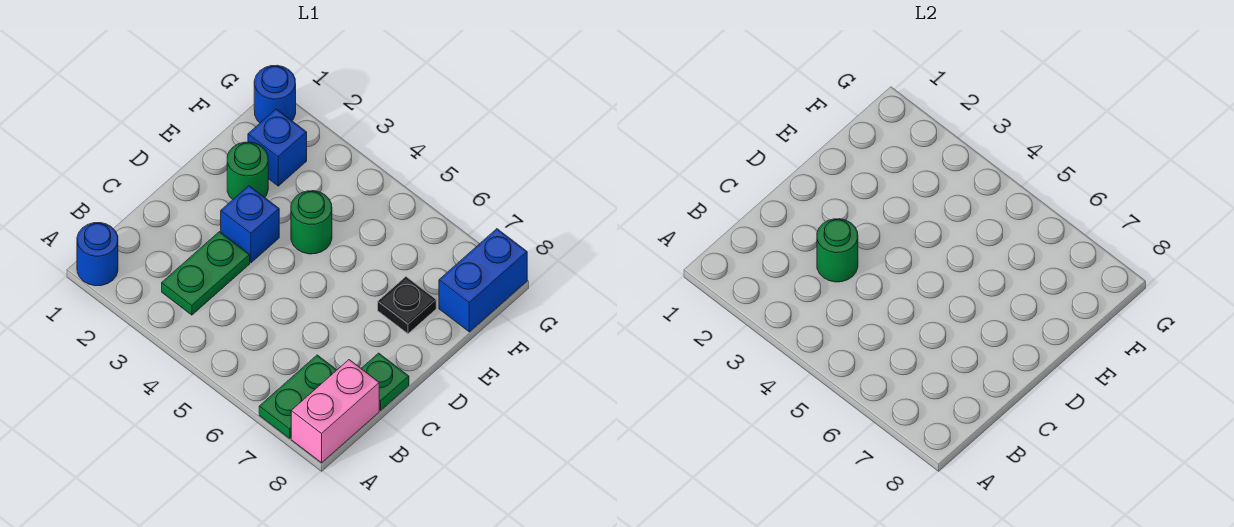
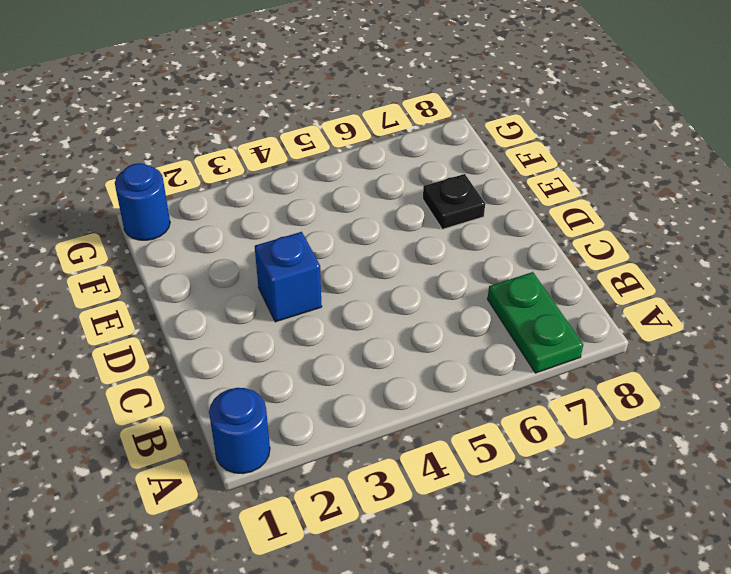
none -> pink 1x2 brick [291,360,379,463]
none -> green 1x2 plate [162,232,250,315]
none -> green 1x1 plate [361,353,409,410]

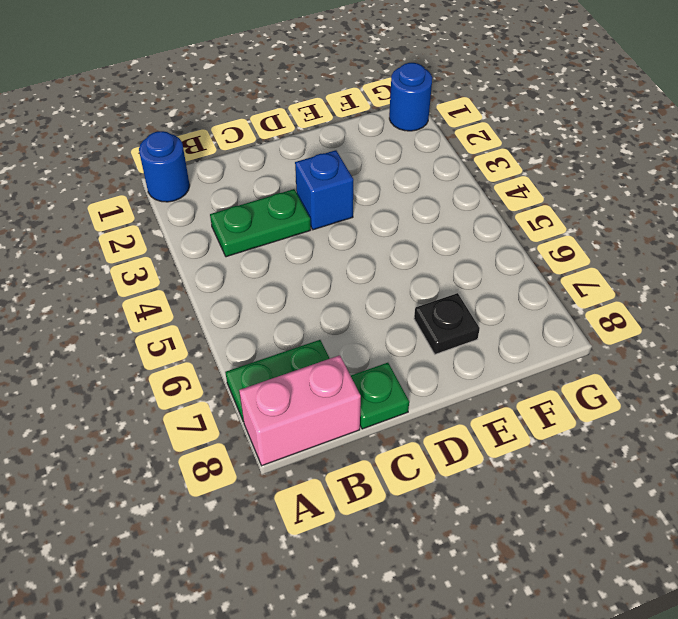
none -> green 1x1 round brick [227,142,268,200]
none -> green 1x1 round brick [291,191,332,254]
none -> blue 1x1 brick [248,109,307,186]

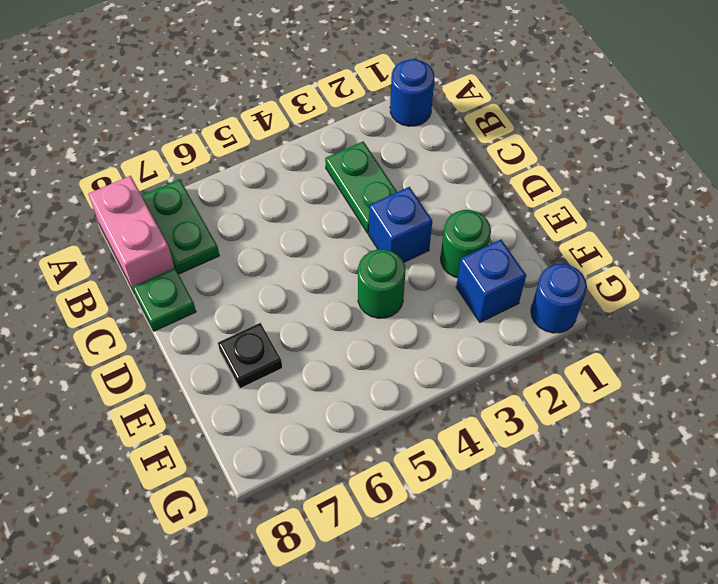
none -> blue 1x2 brick [439,229,527,332]
none -> green 1x1 round brick [817,219,858,282]

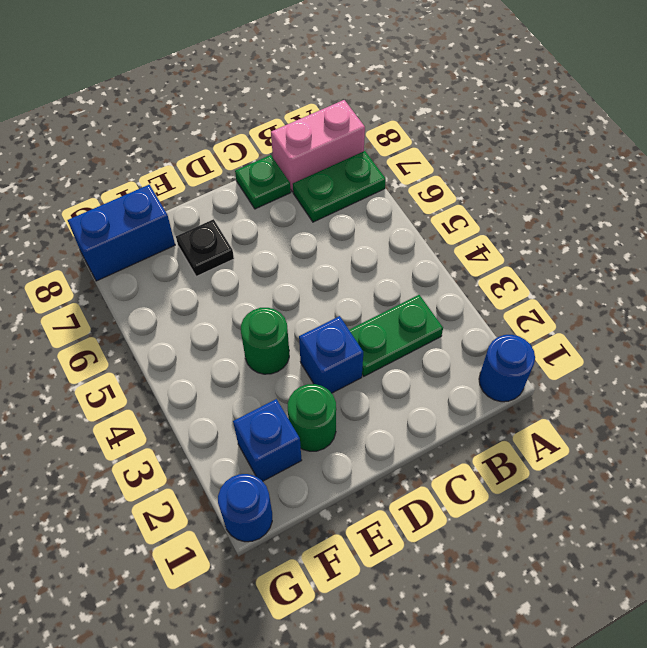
none -> green 1x1 round brick [817,219,858,282]

